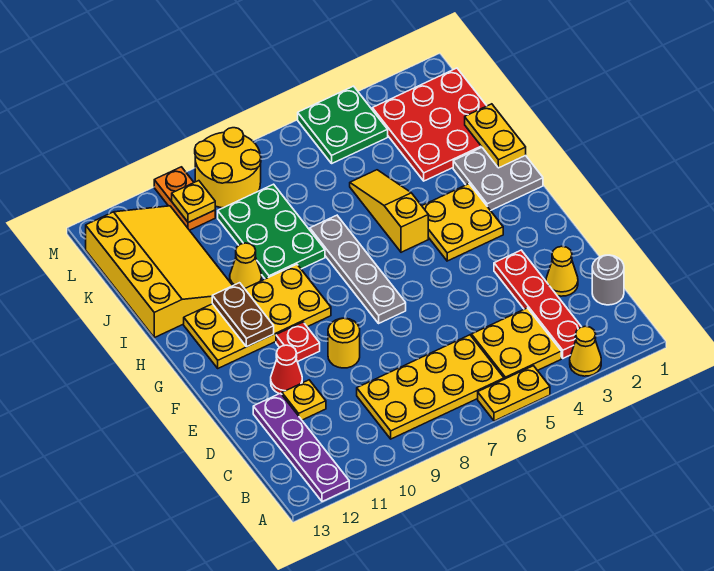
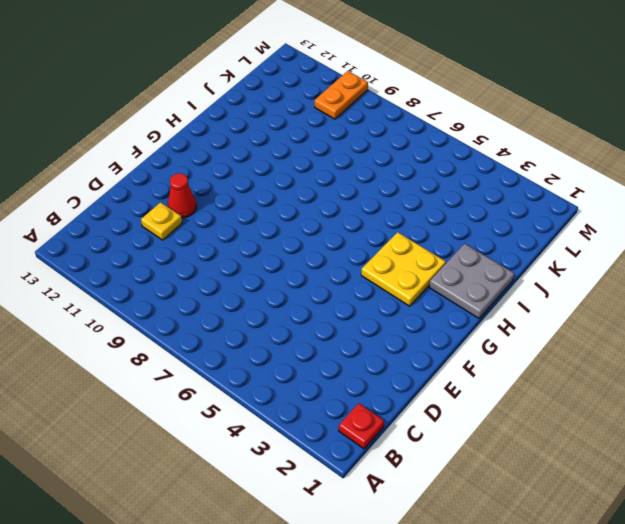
red 1x1 plate [339,403,384,449] -> red 1x1 plate moved to [276,322,320,362]
none -> yellow 1x1 cone [570,326,601,376]
none -> yellow 1x2 plate [478,366,550,421]
none -> purple 1x4 plate [253,393,349,502]

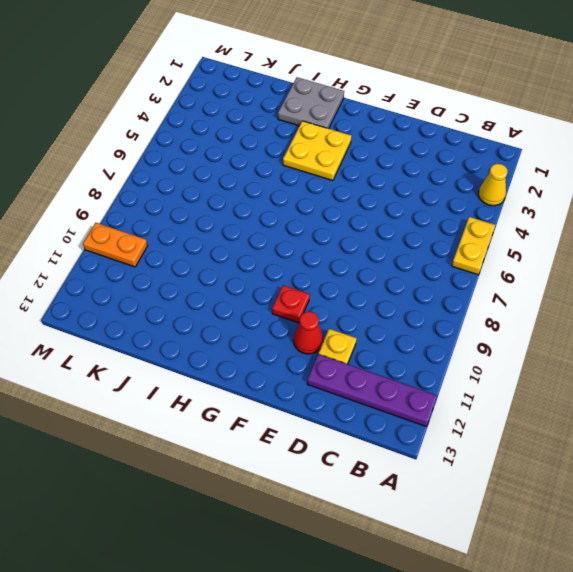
none -> red 1x4 plate [494,250,581,358]
none -> yellow 2x2 plate [471,308,561,379]
none -> yellow 2x4 plate [357,335,504,439]

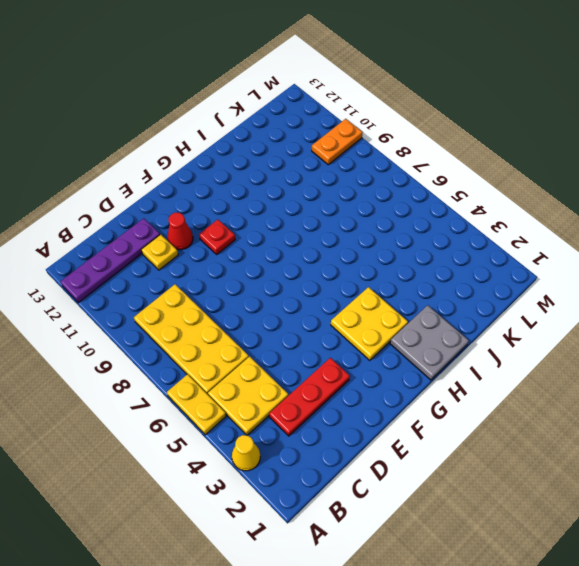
red 1x3 plate [269,358,350,436] -> red 1x4 plate [494,250,581,358]
none -> grey 1x1 round brick [592,255,624,305]
none -> yellow 1x1 cone [546,246,578,296]
none -> yellow 1x1 round brick [328,318,360,368]

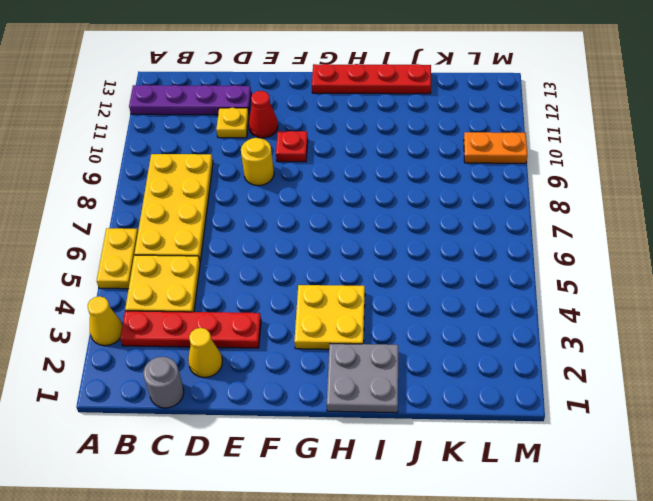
red 1x4 plate [312,64,431,94] -> yellow 3x4 slope [86,206,233,338]
none -> grey 1x4 plate [310,215,406,323]
none -> yellow 2x4 plate [184,264,331,368]
none -> yellow 1x3 slope [350,170,428,252]

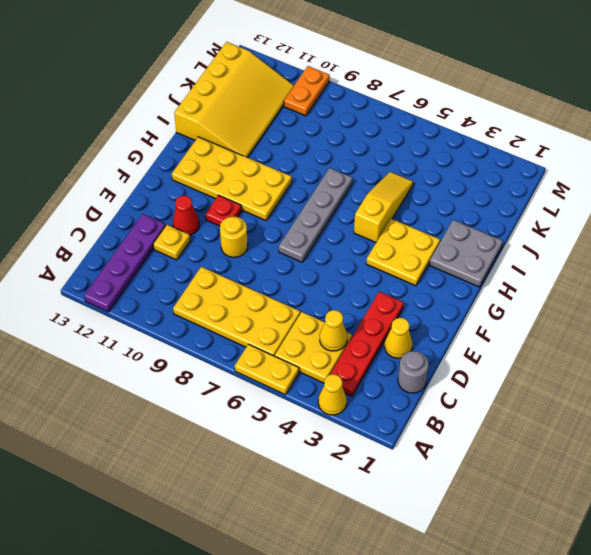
yellow 1x1 cone [320,310,347,351] -> yellow 1x1 cone moved to [230,243,262,289]
none -> green 2x3 plate [218,184,325,279]
none -> red 3x3 plate [372,68,487,181]
none -> green 2x2 plate [298,86,388,163]

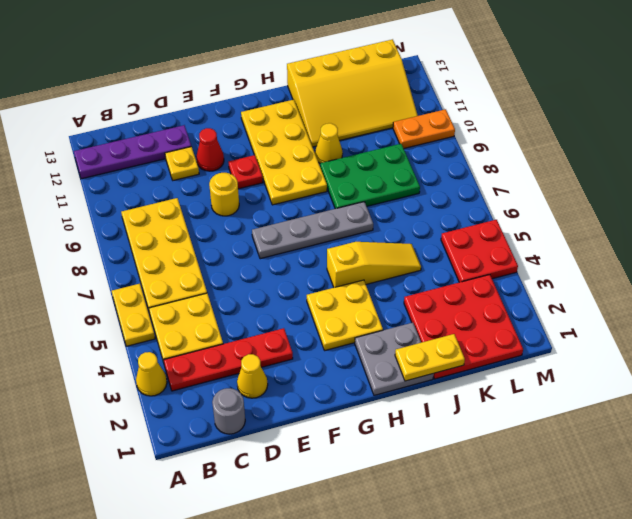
red 2x2 plate [441,220,518,282] -> green 2x2 plate [298,86,388,163]
none -> yellow 2x2 round brick [195,128,261,208]
none -> brown 1x2 plate [212,283,274,347]
none -> yellow 1x1 plate [172,181,215,222]

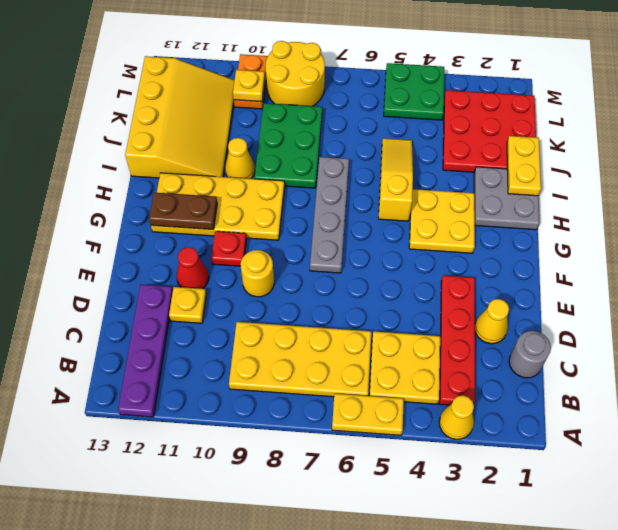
brown 1x2 plate [149,193,217,230] -> brown 1x2 plate turned to [212,283,274,347]

